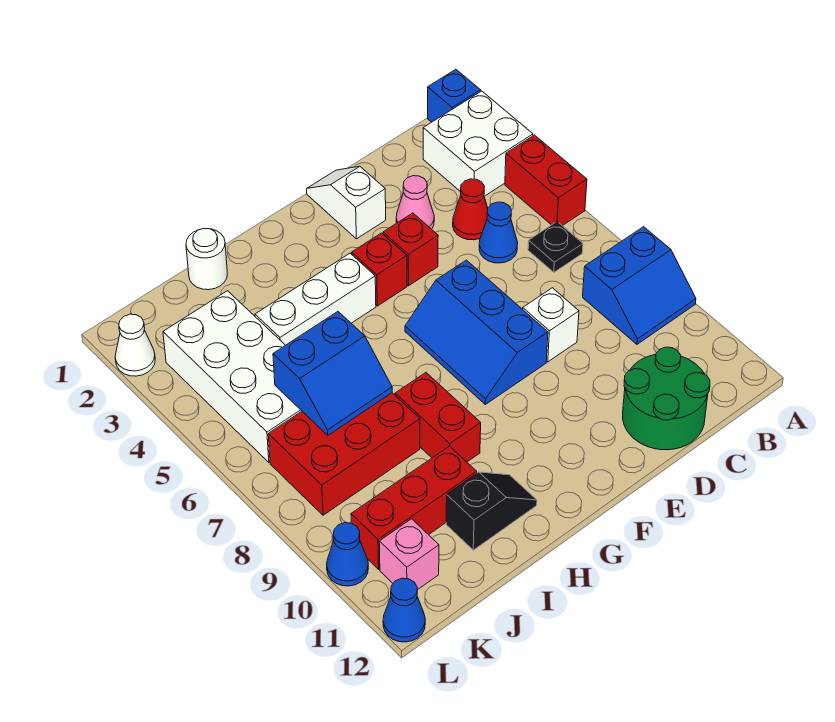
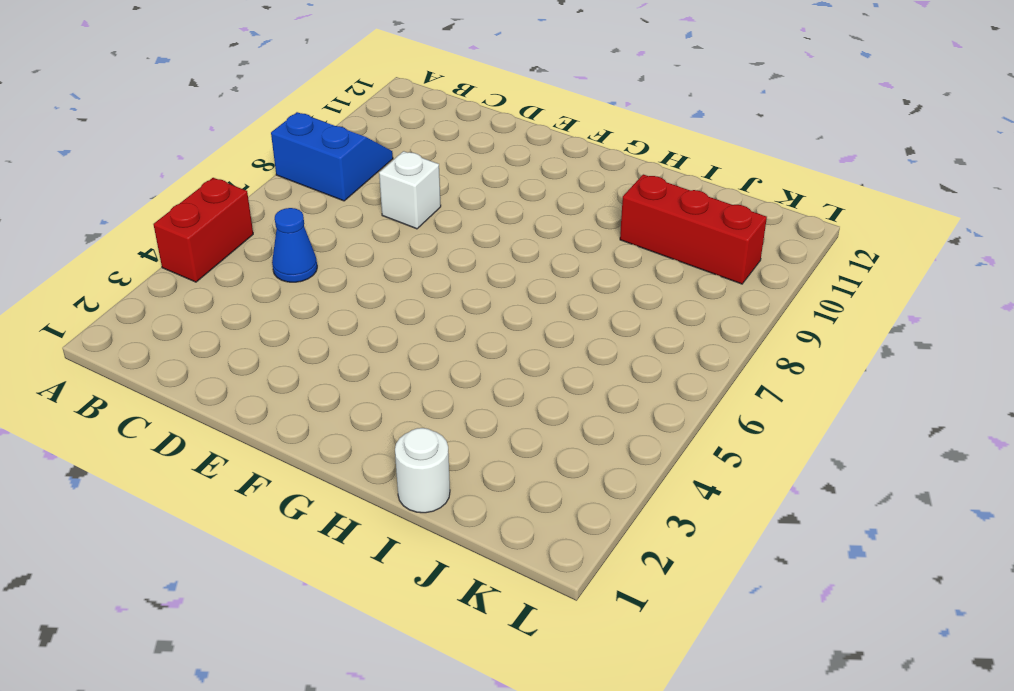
none -> blue 1x1 brick [428,69,481,122]
none -> white 2x2 brick [423,91,533,196]
none -> black 1x1 plate [528,222,583,272]

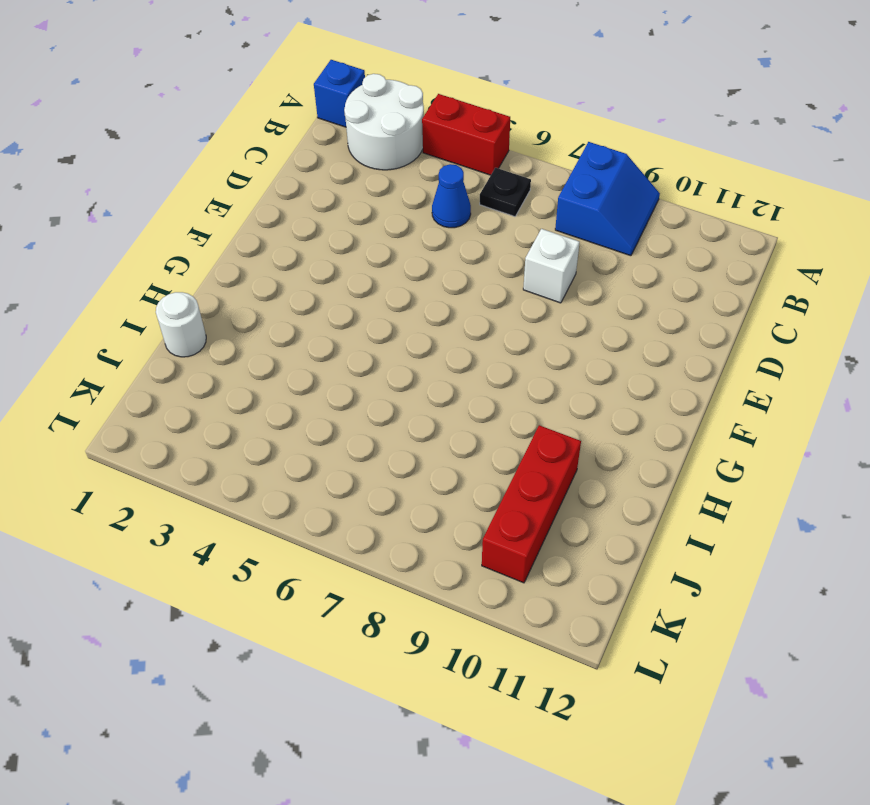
white 2x2 round brick [344,74,424,170] -> white 2x2 brick [423,91,533,196]
none -> red 1x1 cone [453,179,488,240]
none -> green 2x2 round brick [623,347,710,450]
none -> pink 1x1 cone [396,176,434,229]

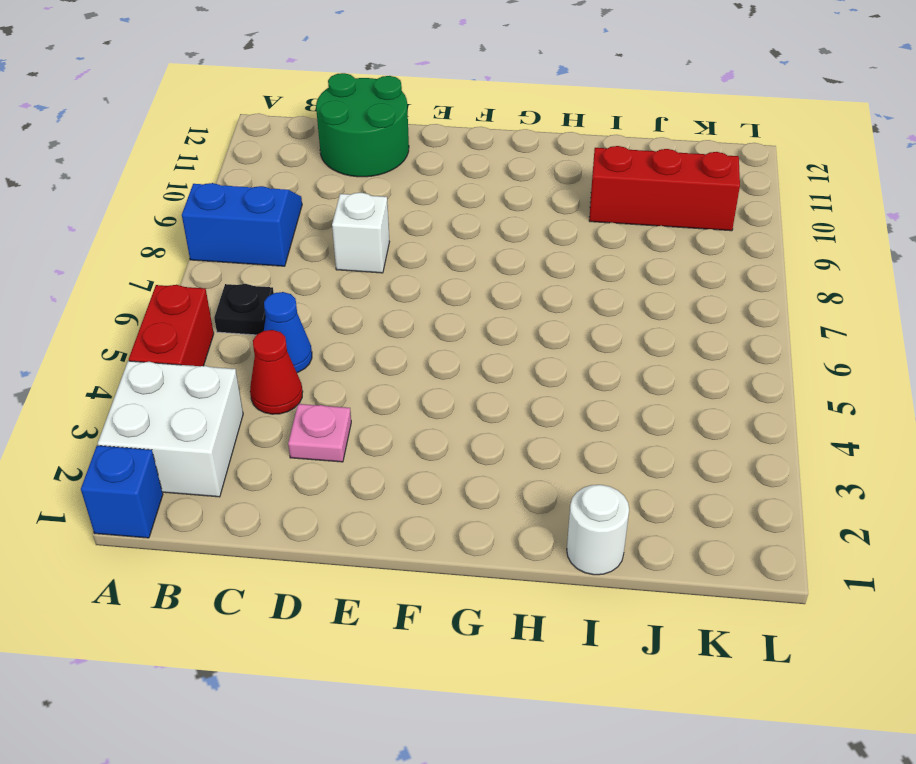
pink 1x1 plate [288,404,351,462] -> pink 1x1 cone [396,176,434,229]
none -> white 1x2 slope [307,166,386,239]
none -> red 1x1 brick [383,213,438,286]
none -> blue 2x3 slope [405,260,548,404]

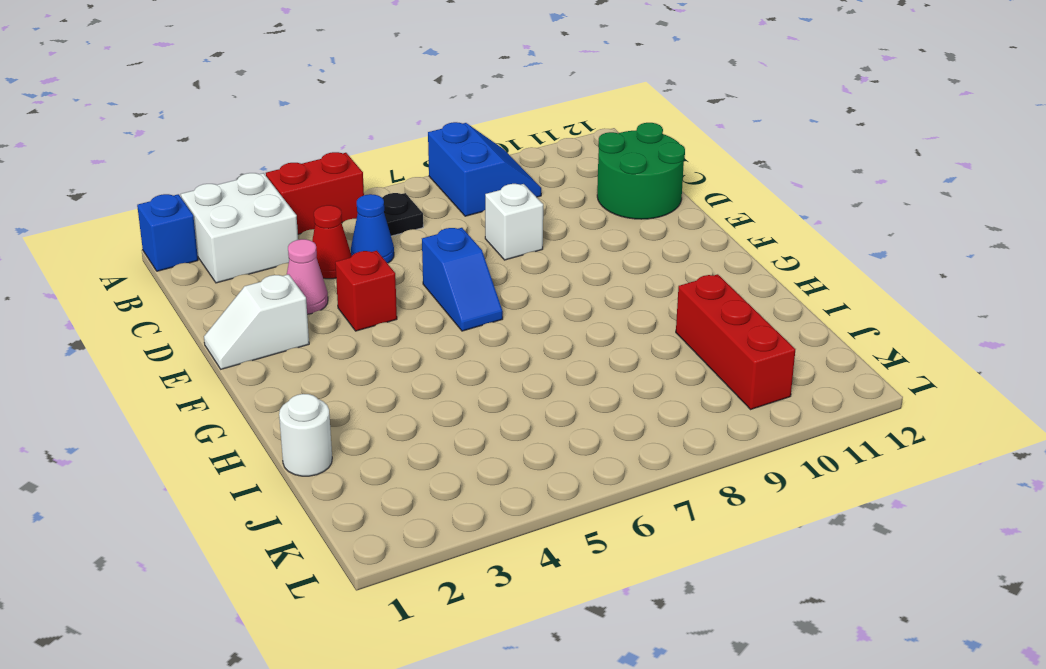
blue 1x2 slope [422,228,503,331] -> blue 2x3 slope [405,260,548,404]
none -> red 1x1 brick [352,233,407,306]
none -> white 1x3 brick [255,253,376,345]
none -> red 1x2 brick [395,373,481,462]

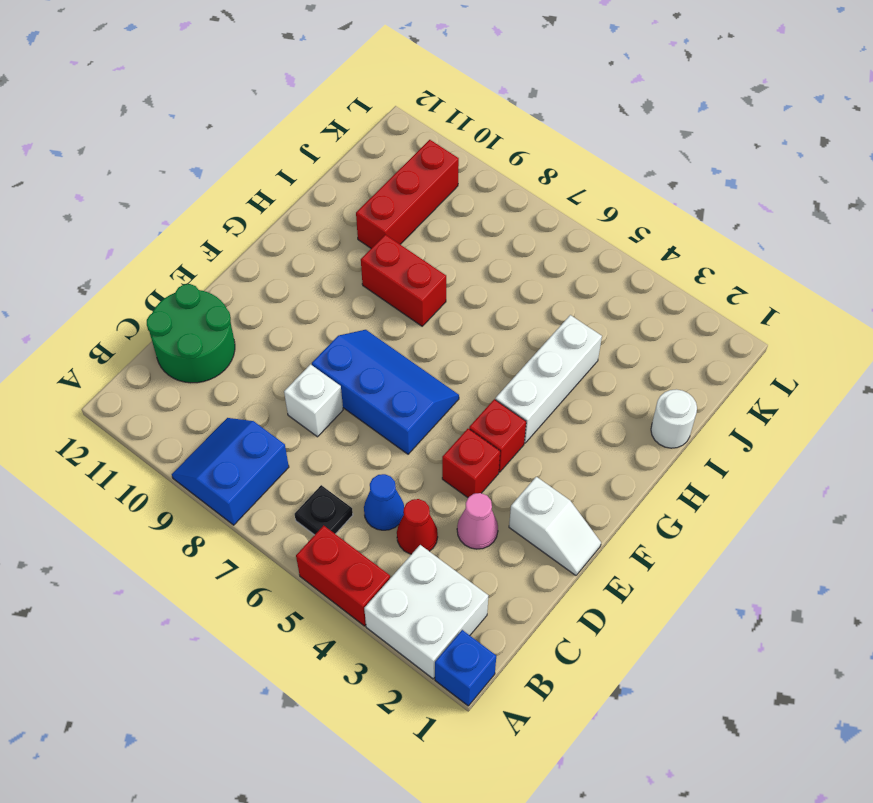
none -> black 1x2 slope [446,472,537,550]
none -> red 2x3 brick [268,393,420,515]
none -> white 2x4 brick [163,291,301,462]

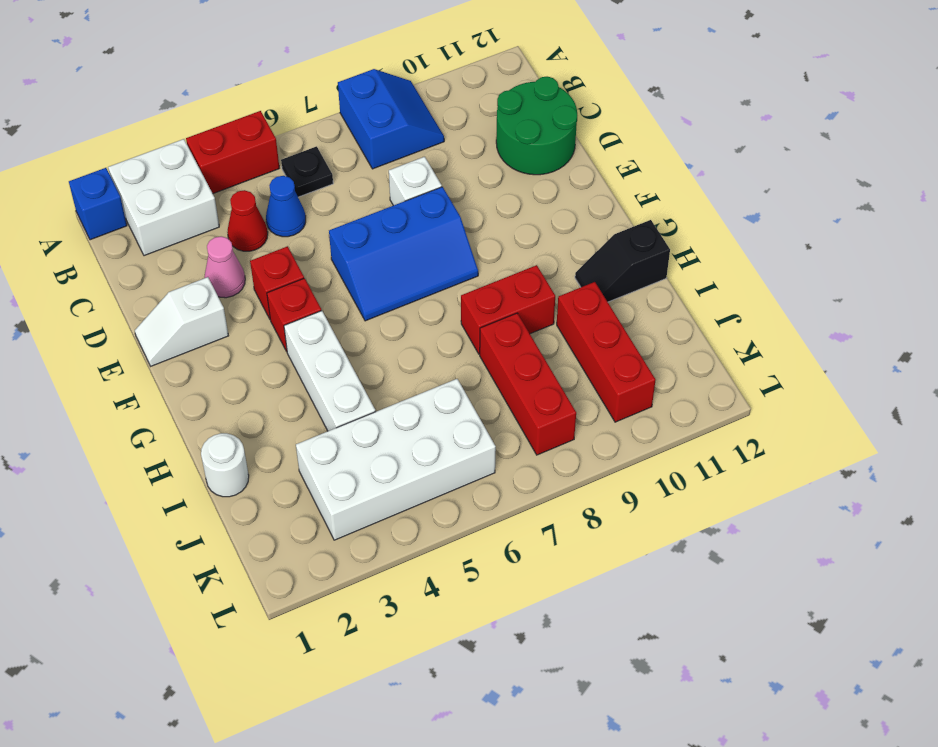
black 1x2 slope [575,220,670,302] -> black 1x2 slope turned to [446,472,537,550]
red 1x3 brick [480,313,576,455] -> red 2x3 brick [268,393,420,515]
none -> pink 1x1 brick [379,519,439,590]
none -> white 1x1 cone [115,314,155,376]
none -> blue 1x1 cone [327,523,368,586]

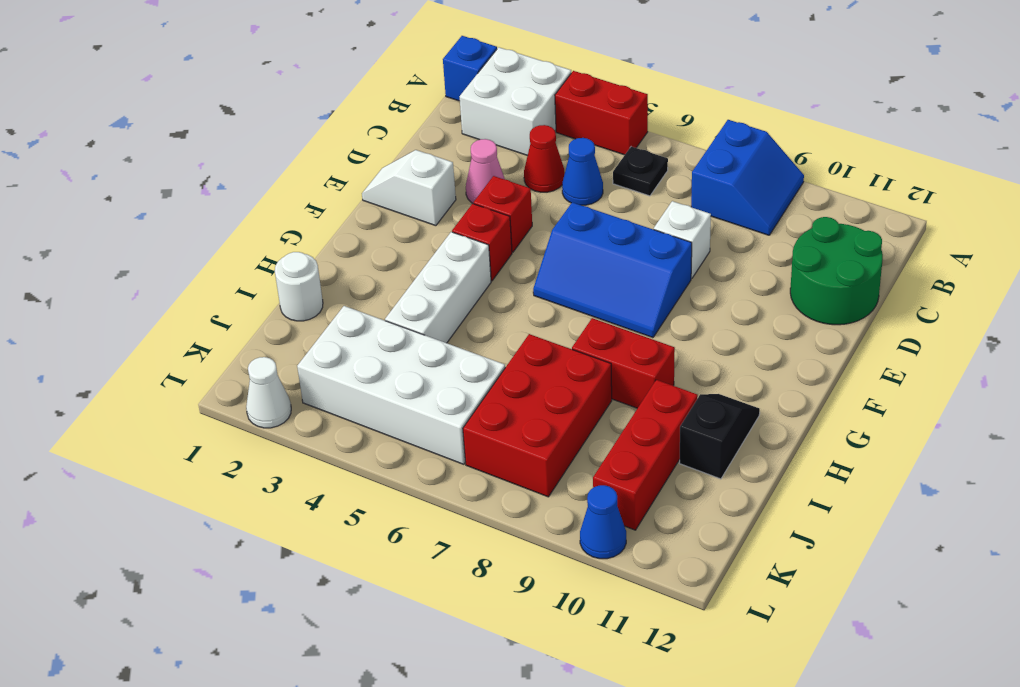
none -> pink 1x1 brick [379,519,439,590]
none -> blue 1x1 cone [383,578,425,642]
none -> blue 2x2 slope [273,312,392,435]

